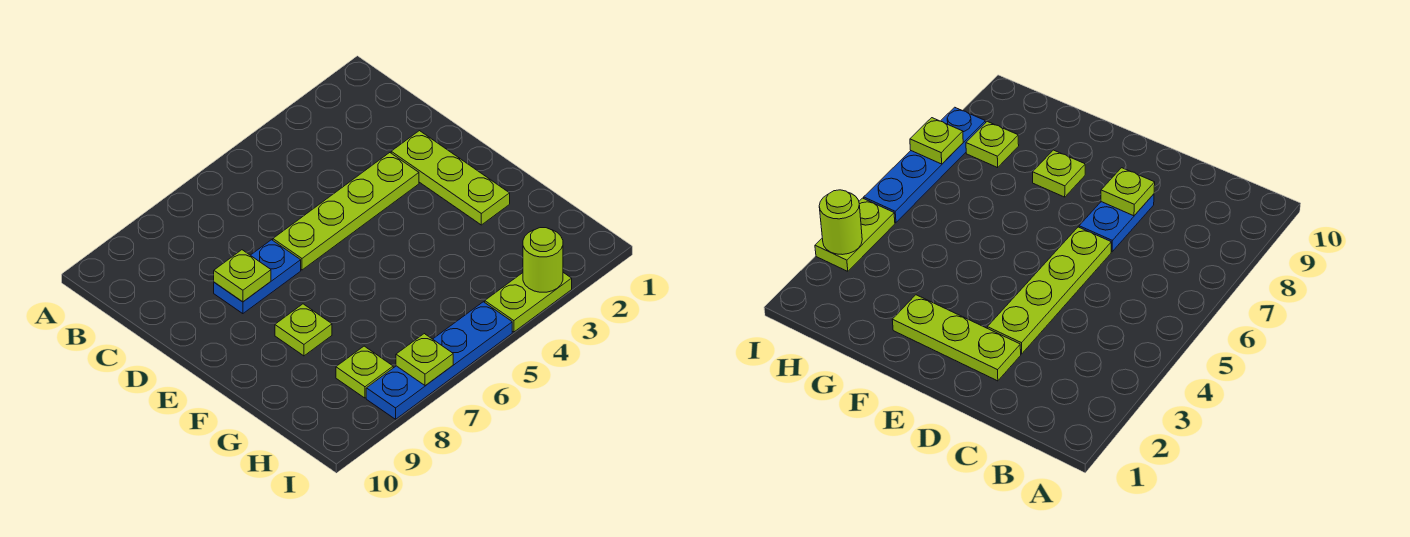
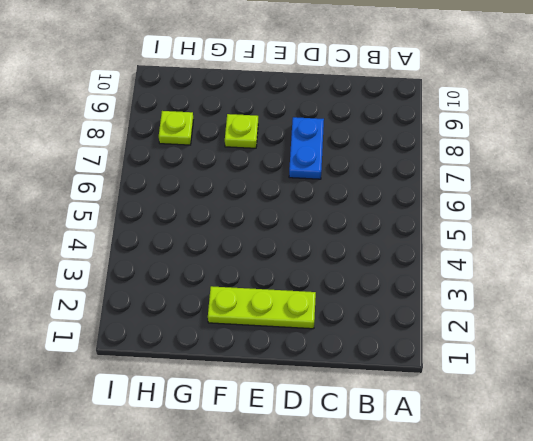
none -> lime 1x4 plate [273,153,419,270]
none -> lime 1x2 plate [485,273,572,332]

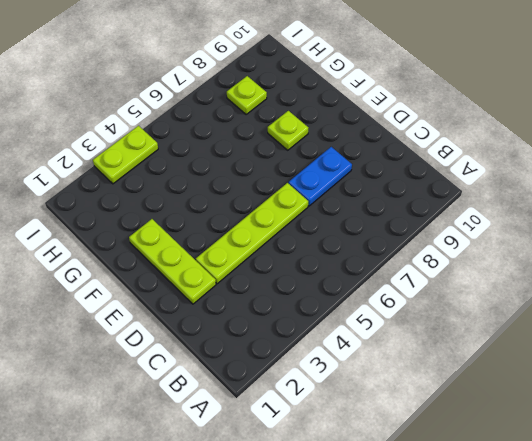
none -> blue 1x4 plate [366,302,512,419]
none -> lime 1x1 plate [214,250,271,302]

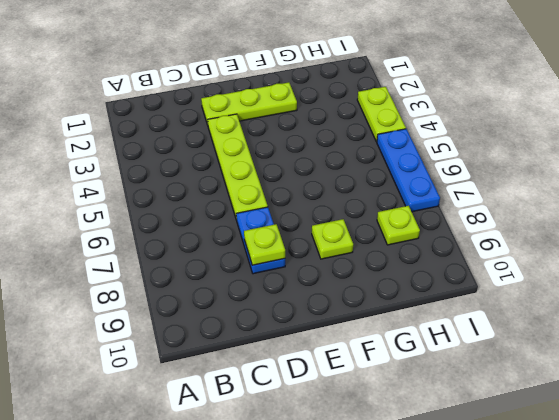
blue 1x3 plate [377,129,440,212] -> blue 1x4 plate [366,302,512,419]
none -> lime 1x1 round brick [523,228,563,292]
none -> lime 1x1 plate [396,334,453,386]

